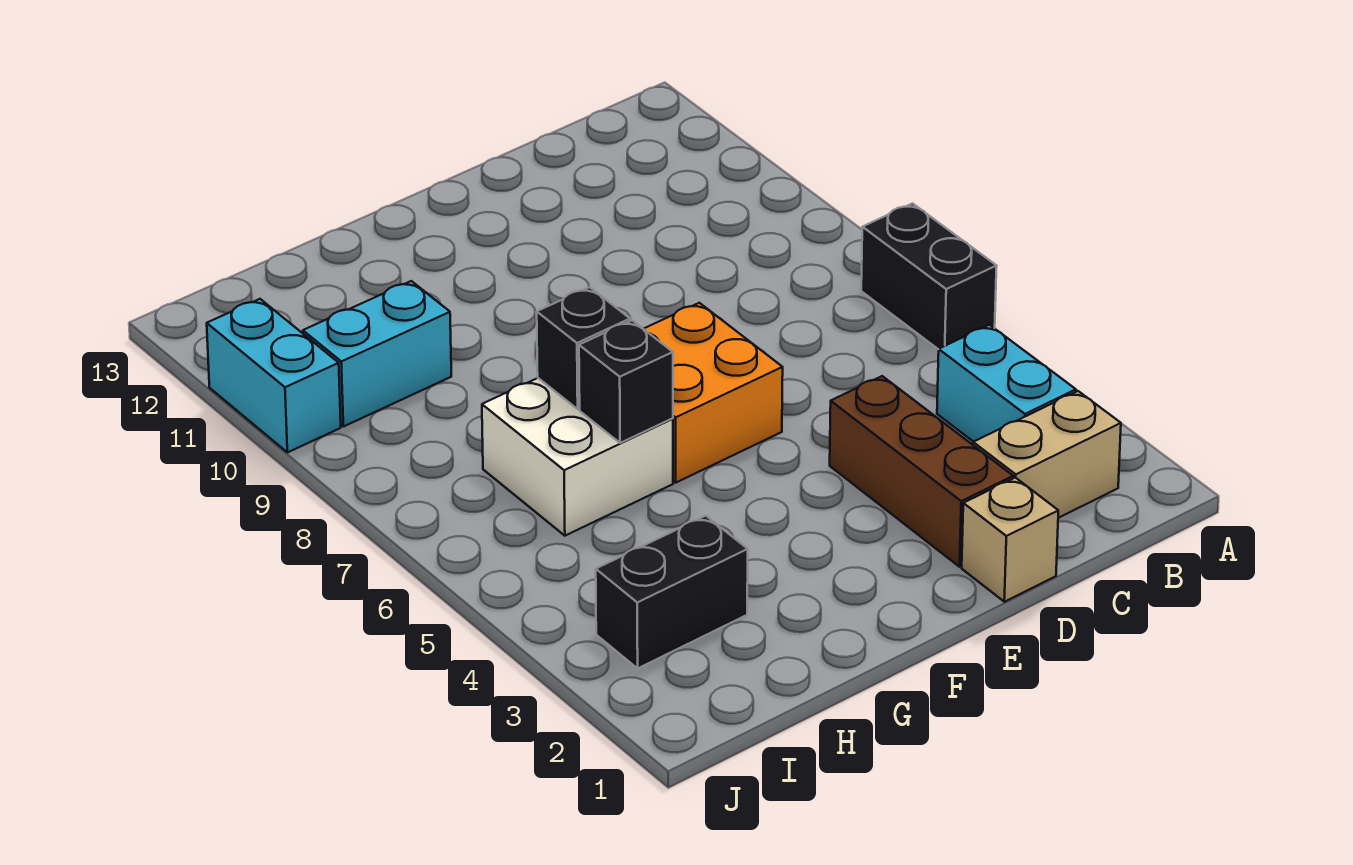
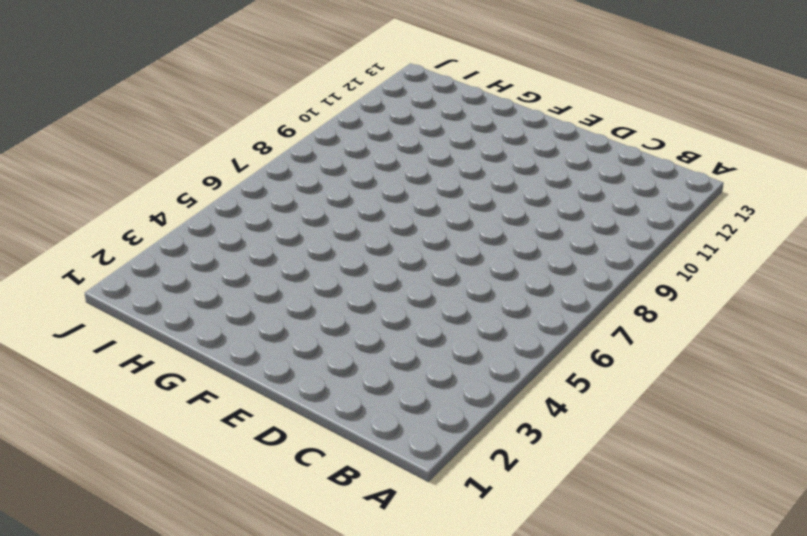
none -> black 1x2 brick [861,203,997,349]
none -> tan 1x2 brick [973,391,1121,518]
none -> cyan 1x2 brick [937,325,1076,442]

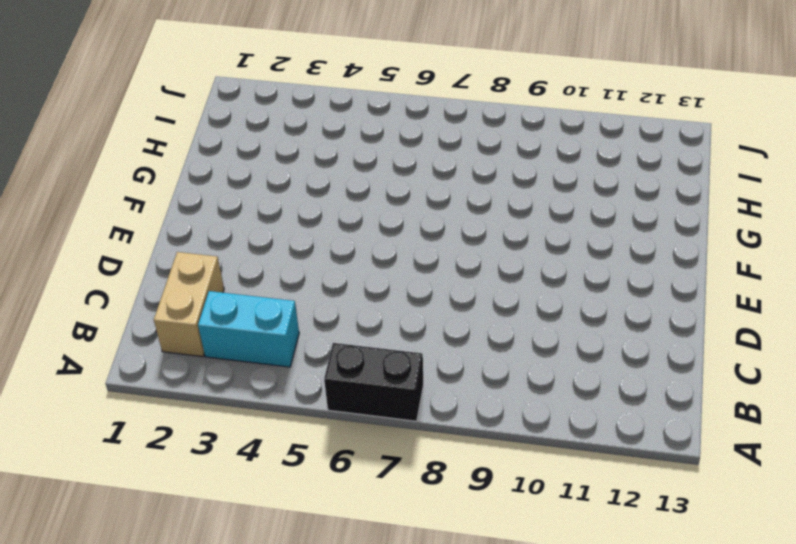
none -> tan 1x1 brick [962,478,1058,602]
none -> brown 1x3 brick [830,376,1013,567]
none -> orange 2x2 brick [644,303,783,483]

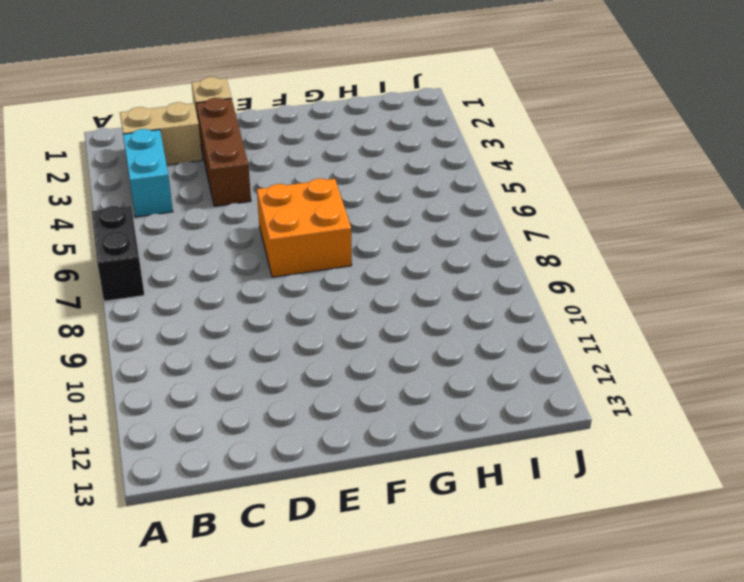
none -> white 2x2 brick [482,378,673,536]
none -> black 1x2 brick [596,516,748,668]
none -> cyan 1x2 brick [303,281,451,427]

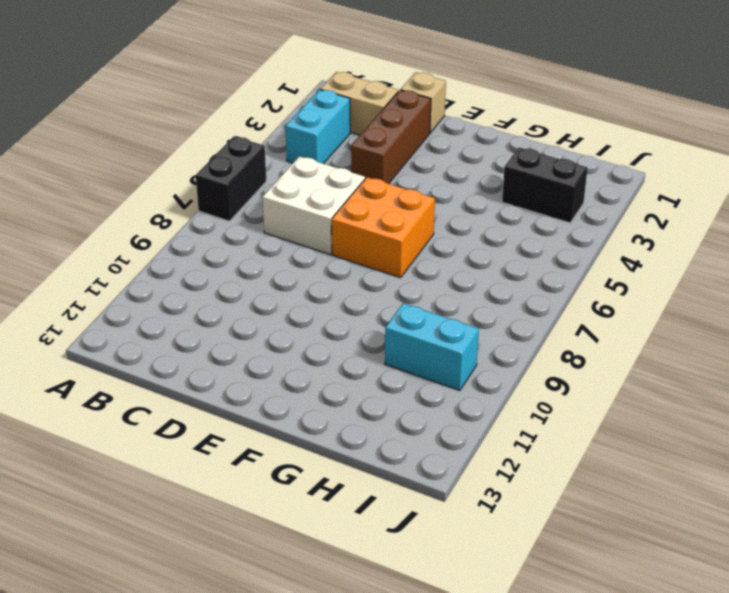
white 2x2 brick [262,156,365,255] -> white 2x2 brick moved to [482,378,673,536]
none -> cyan 1x2 brick [207,299,341,452]
none -> black 1x1 brick [579,320,673,443]
none -> black 1x1 brick [537,287,630,409]

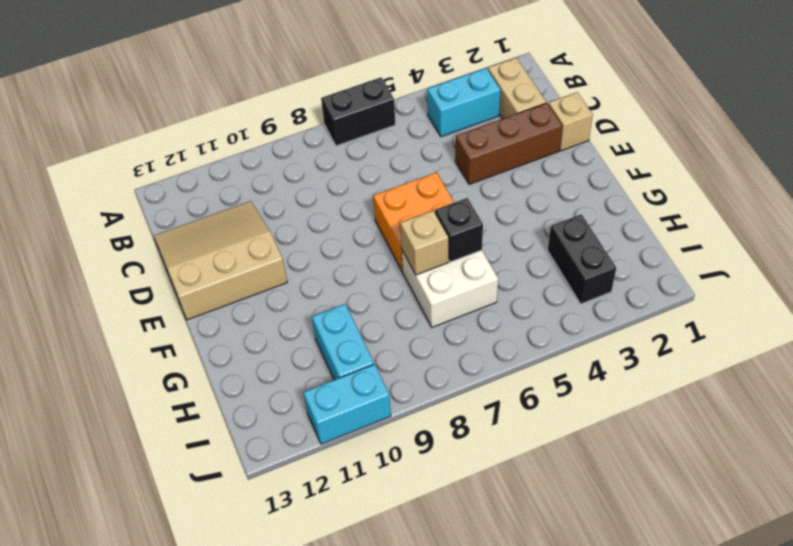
tan 3x3 slope [154,201,287,320] -> none
tan 1x1 brick [400,211,448,275] -> black 1x1 brick [537,287,630,409]

